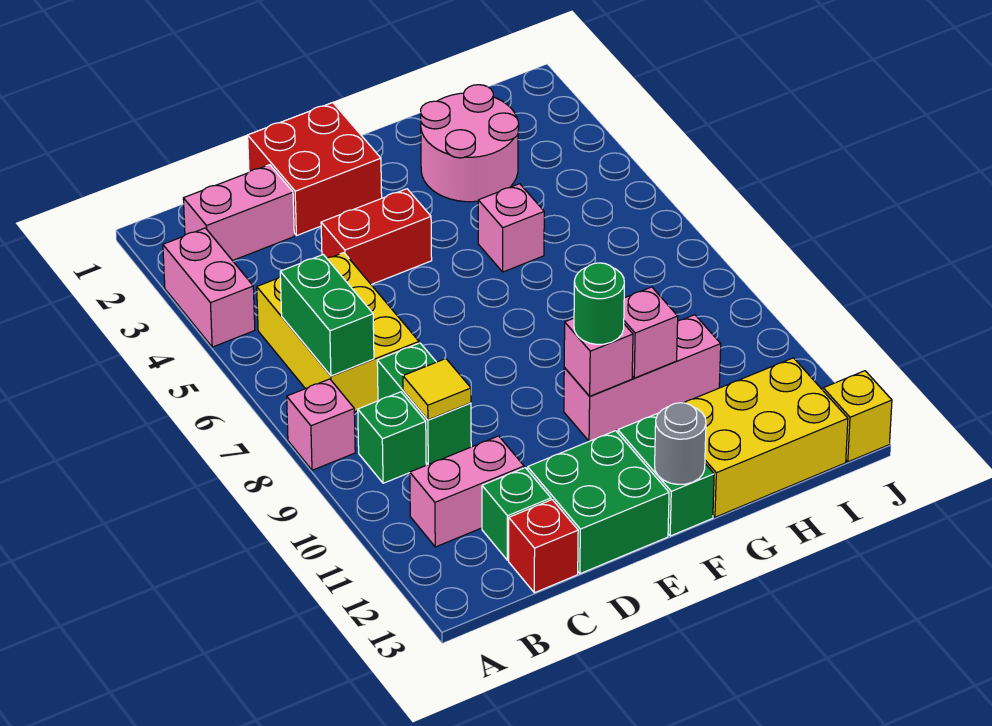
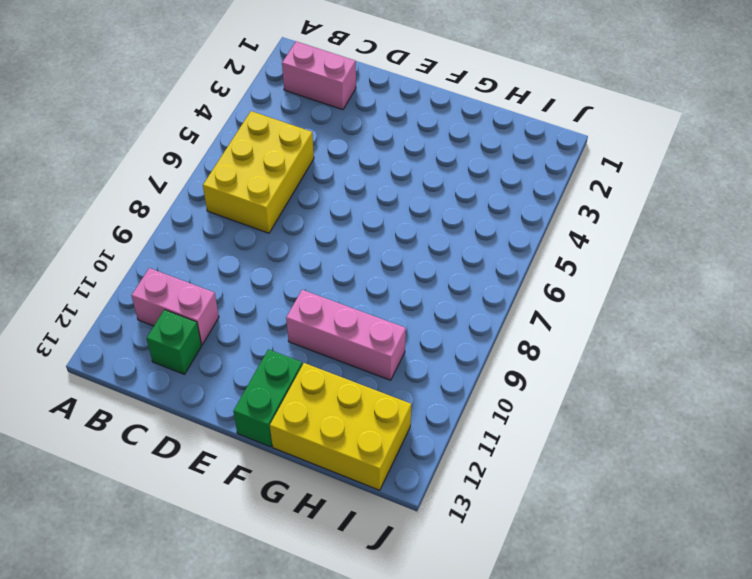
none -> pink 1x2 brick [163,228,255,347]
none -> pink 1x1 brick [287,379,355,470]
none -> green 1x1 brick [358,392,426,483]

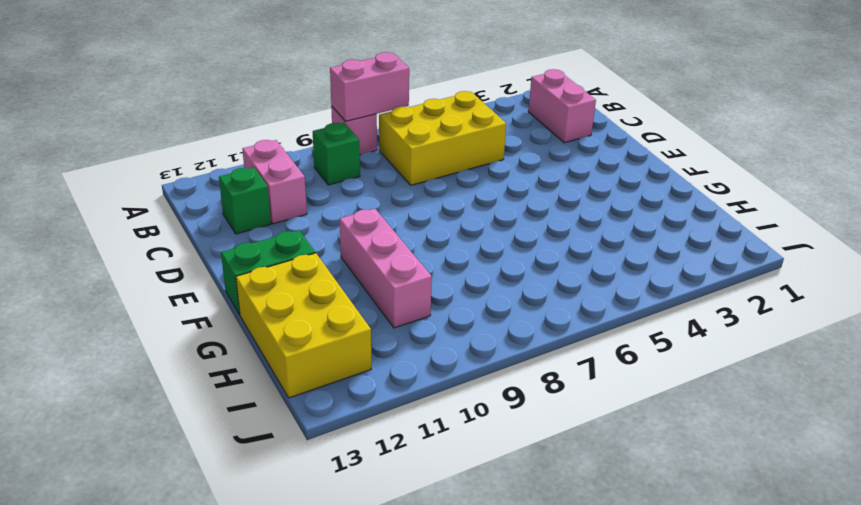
pink 1x2 brick [330,52,409,121] -> pink 1x2 brick moved to [163,228,255,347]
none -> green 1x2 brick [377,343,471,464]
none -> red 1x1 brick [509,500,578,593]
none -> red 2x2 brick [248,103,382,236]

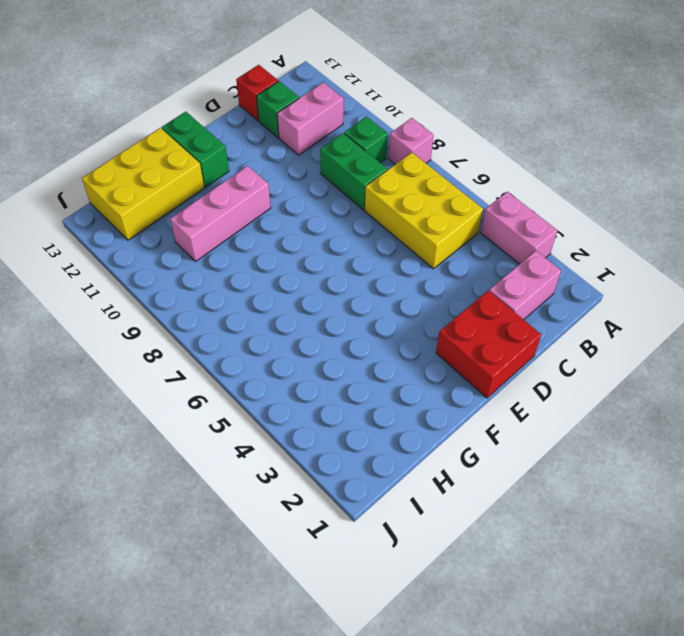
none -> red 1x2 brick [321,189,432,285]
none -> green 2x2 brick [528,431,669,574]
none -> pink 2x2 round brick [421,85,519,202]

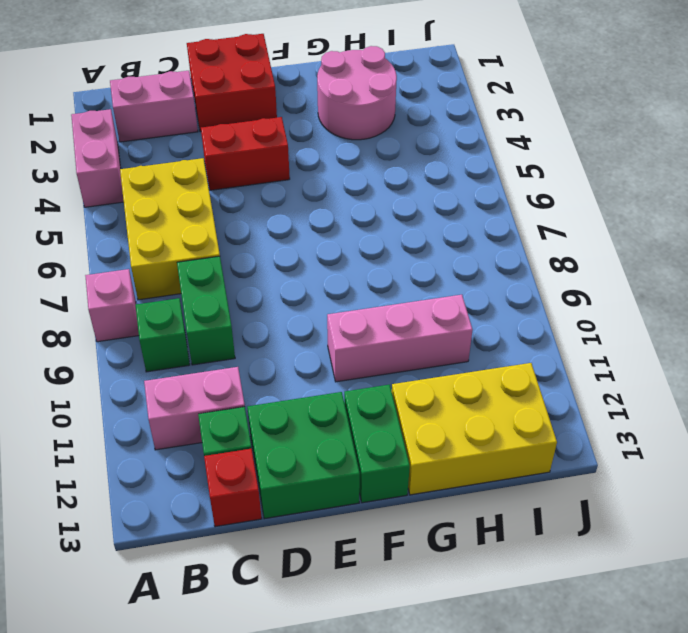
none -> pink 1x1 brick [478,184,544,272]
none -> yellow 1x1 brick [823,371,892,462]
none -> green 1x2 brick [280,255,374,376]

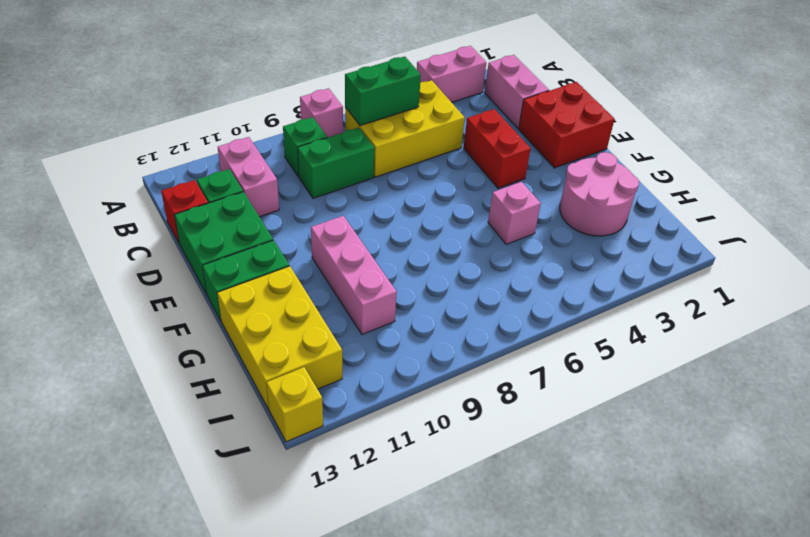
none -> yellow 1x1 tile [403,359,471,420]
none -> pink 1x1 brick [564,318,633,396]
none -> grey 1x1 round brick [655,403,706,484]

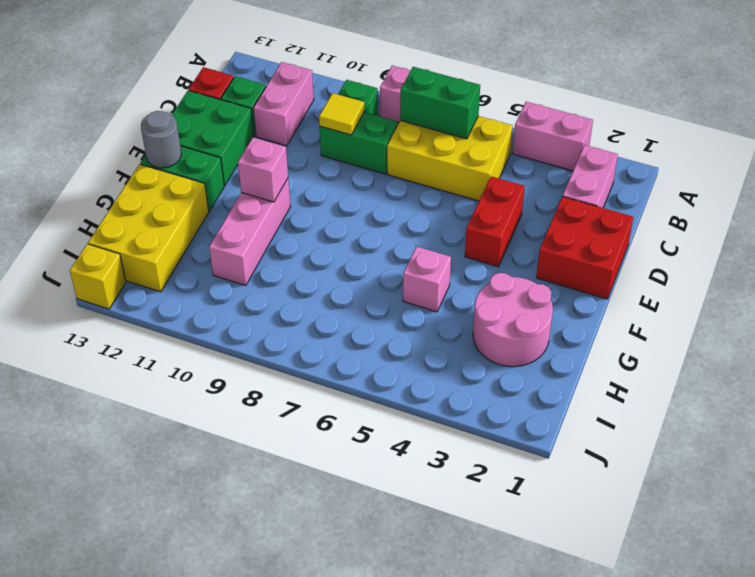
none -> pink 1x1 brick [624,287,678,378]
none -> green 1x1 round brick [574,263,624,344]

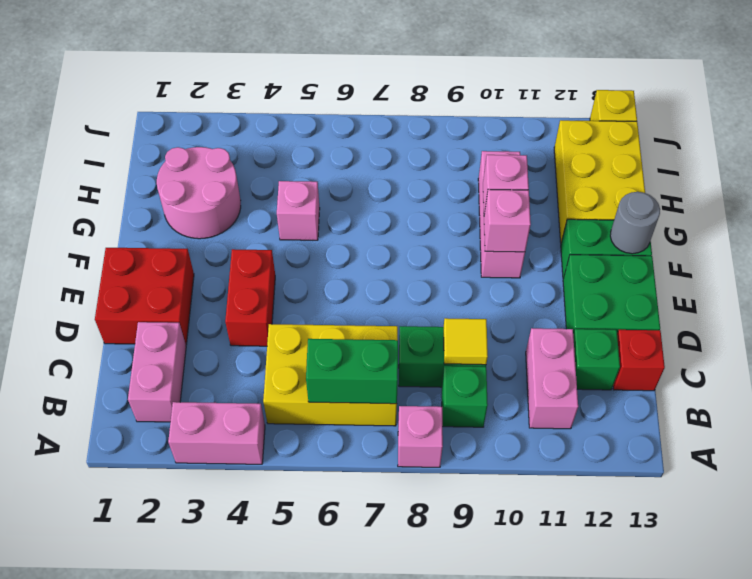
none -> green 1x1 round brick [574,263,624,344]

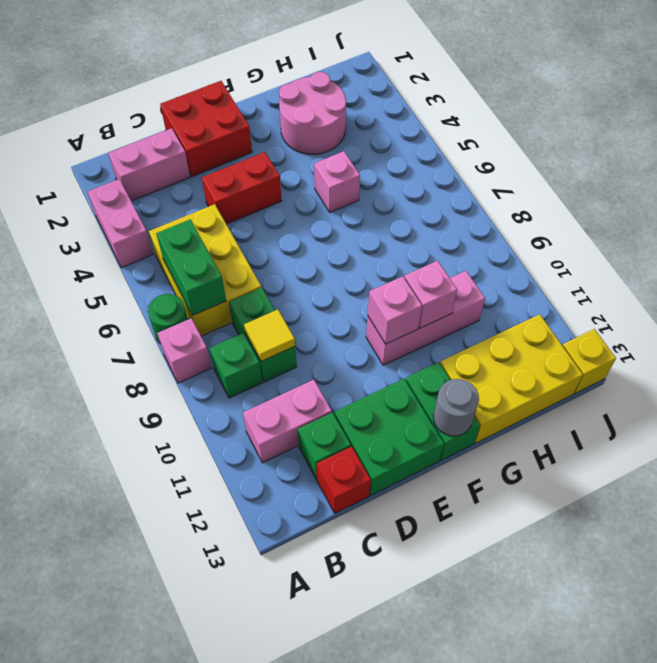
green 1x1 round brick [148,294,188,343] -> green 1x1 round brick moved to [574,263,624,344]

